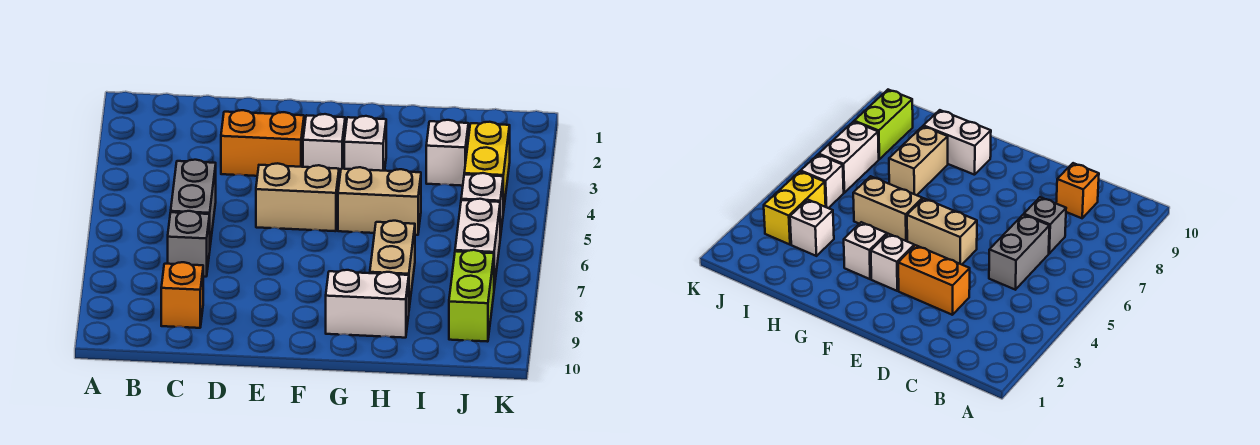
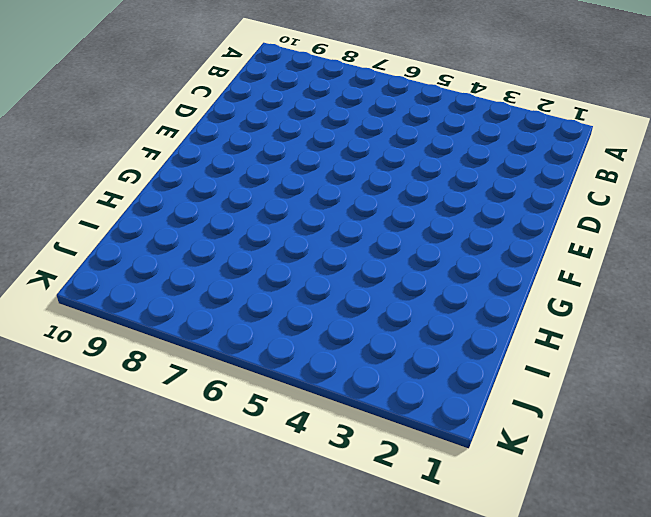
none -> grey 1x2 brick [171,160,216,245]
none -> grey 1x1 brick [168,211,210,277]
none -> orange 1x1 brick [161,262,203,328]

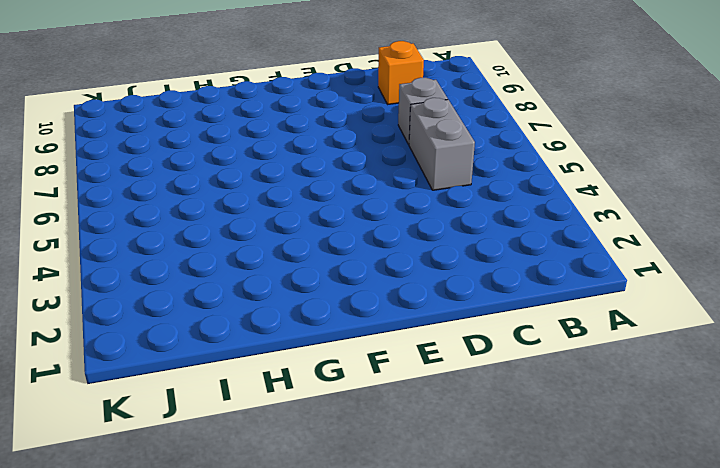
none -> orange 1x2 brick [221,110,304,176]
none -> tan 1x2 brick [256,163,339,231]
none -> white 1x1 brick [303,114,345,180]

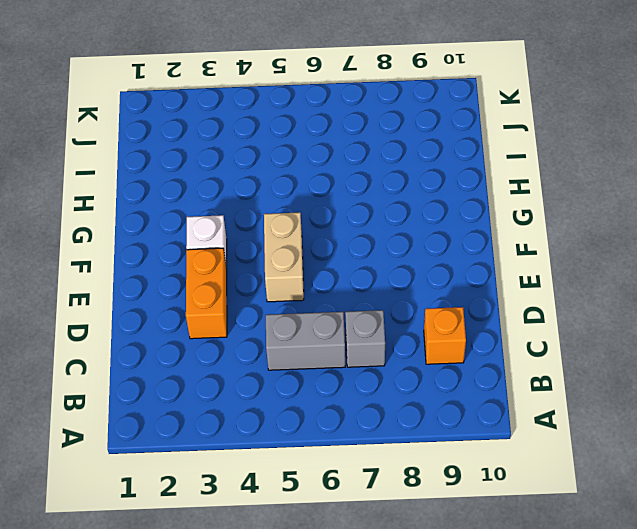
none -> white 1x1 brick [344,116,386,171]
none -> tan 1x2 brick [338,167,421,235]
none -> white 1x2 brick [326,270,409,338]

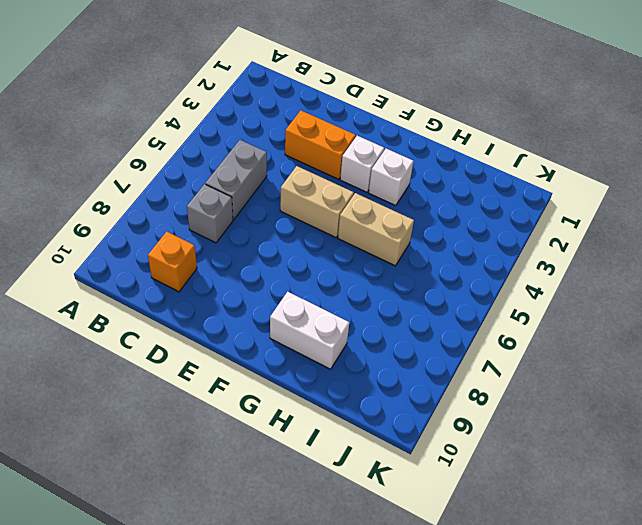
none -> tan 1x2 brick [370,221,415,308]
none -> white 1x1 brick [426,120,468,186]
none -> yellow 1x2 brick [464,122,510,213]

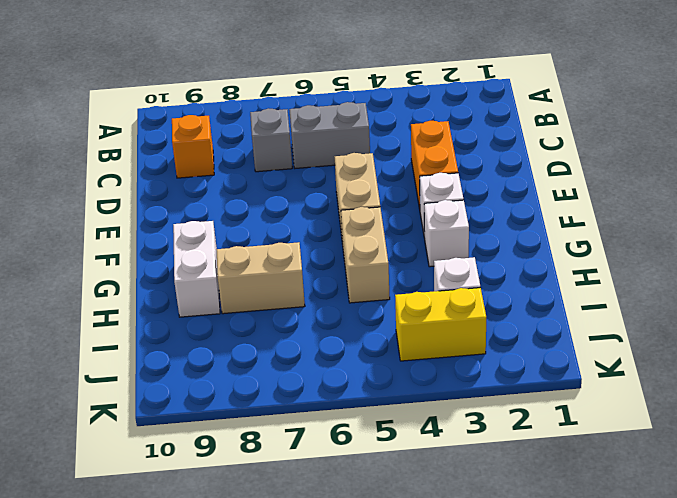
none -> white 1x1 brick [461,173,503,238]
none -> white 1x2 brick [455,199,500,288]
none -> lime 1x2 brick [449,250,494,342]

